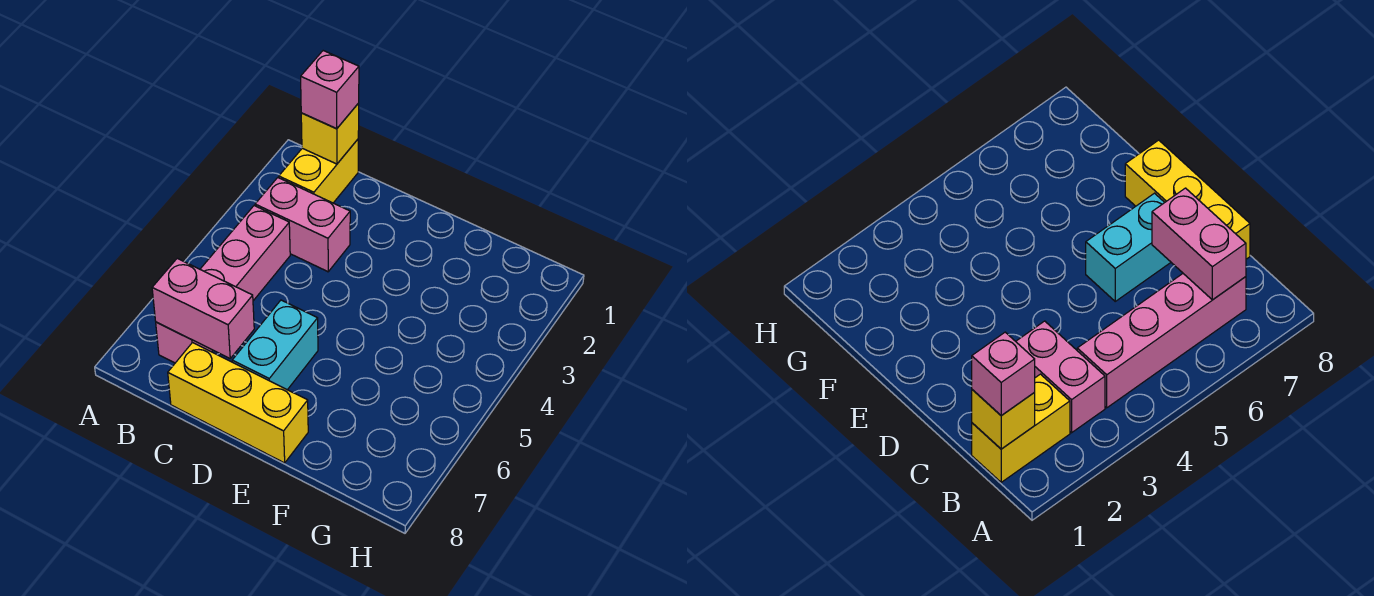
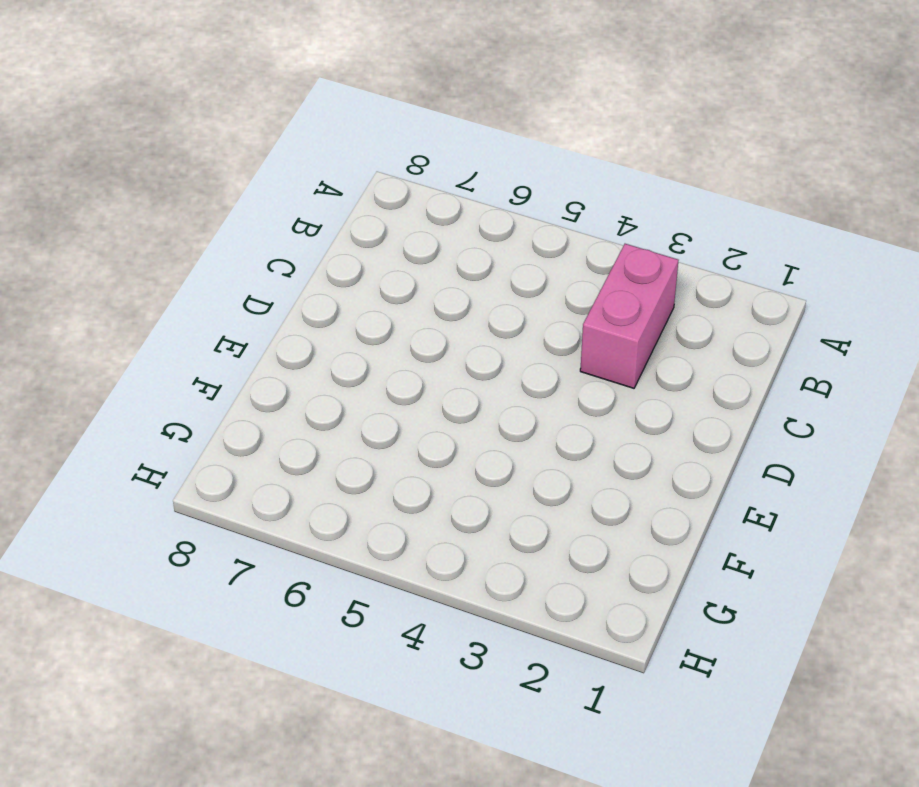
none -> yellow 1x2 brick [279,139,358,203]
none -> pink 1x4 brick [156,206,290,363]

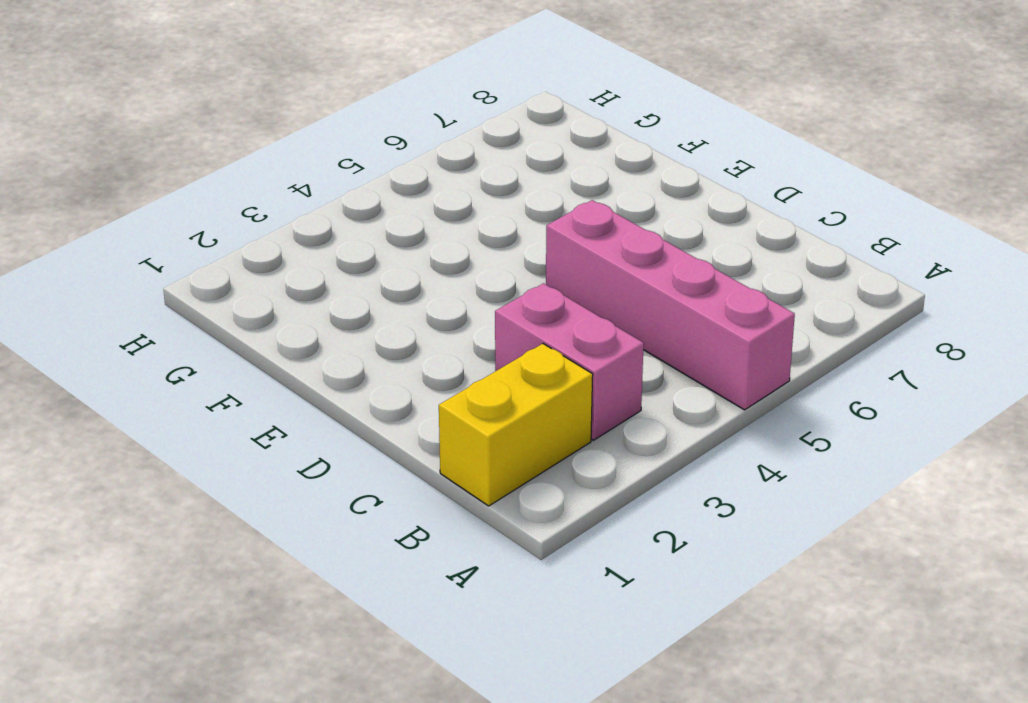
pink 1x4 brick [546,200,795,410] -> pink 1x4 brick turned to [156,206,290,363]
none -> yellow 1x3 brick [168,343,308,463]
none -> cyan 1x2 brick [232,300,318,390]

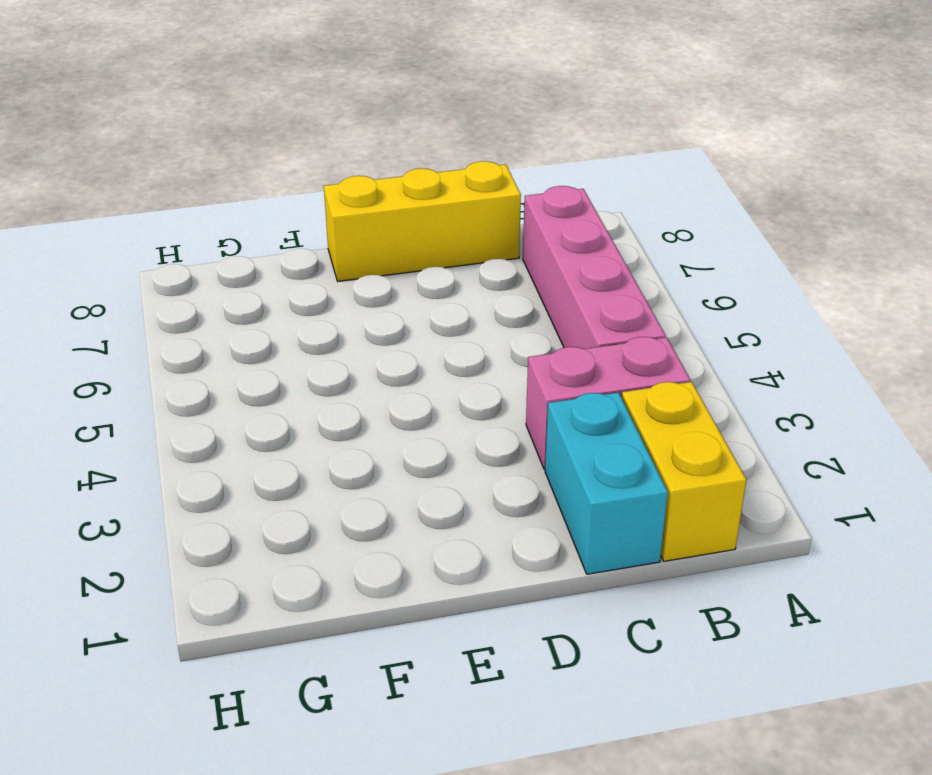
cyan 1x2 brick [545,393,668,574] -> cyan 1x2 brick moved to [232,300,318,390]
none -> yellow 1x1 brick [301,103,359,164]
none -> pink 1x2 brick [152,258,254,358]

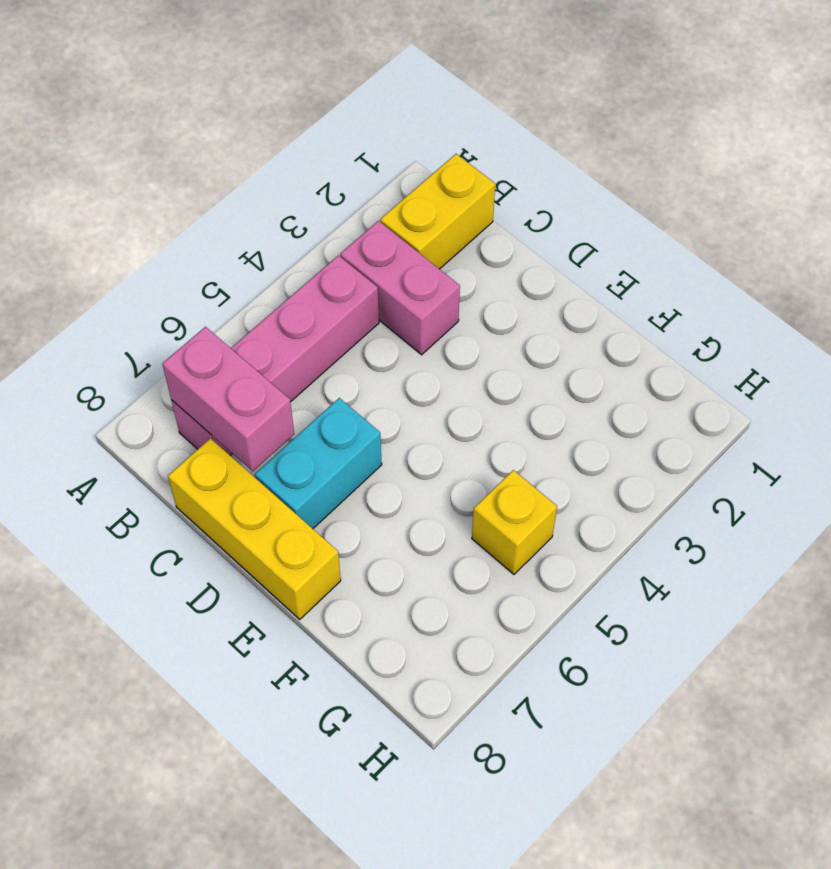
yellow 1x1 brick [472,470,557,574] -> yellow 1x1 brick moved to [301,103,359,164]
none -> pink 1x1 brick [301,51,359,129]

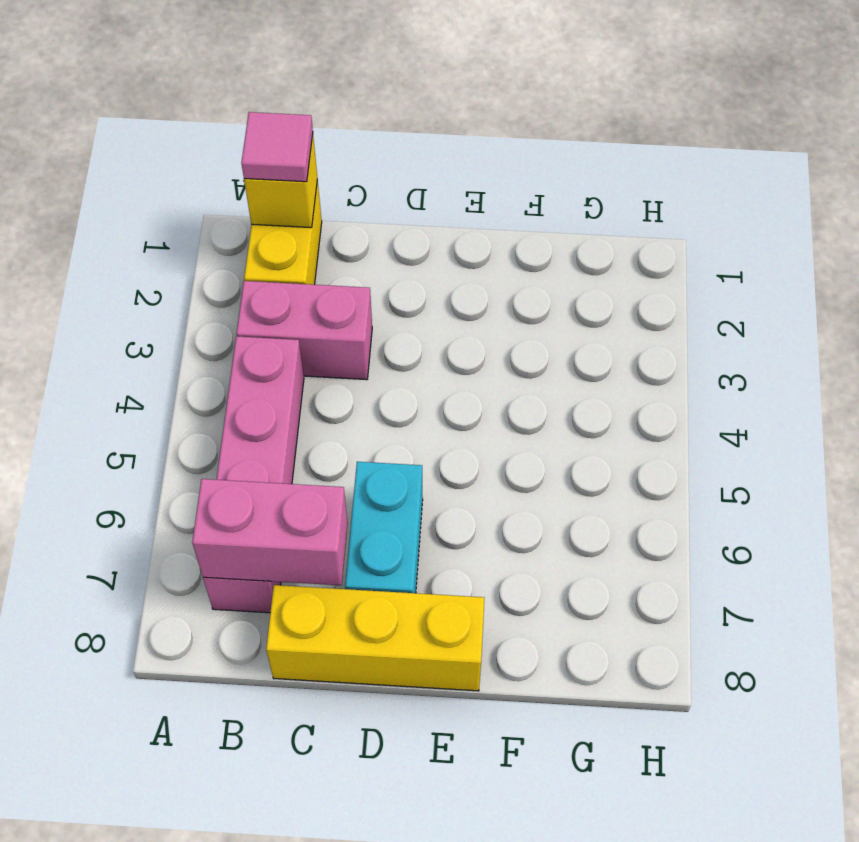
pink 1x1 tile [241,112,313,182] -> pink 1x1 brick [301,51,359,129]

